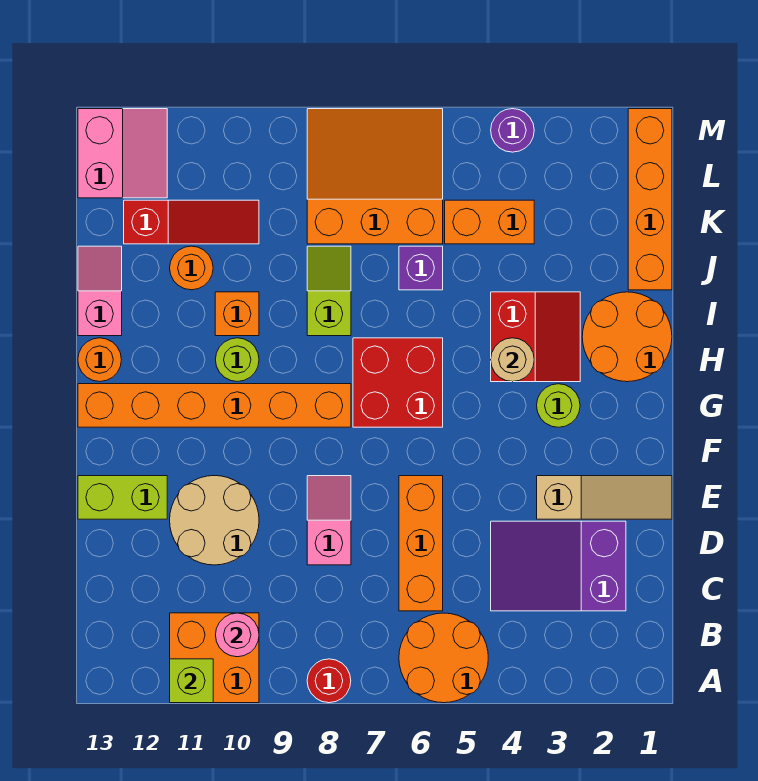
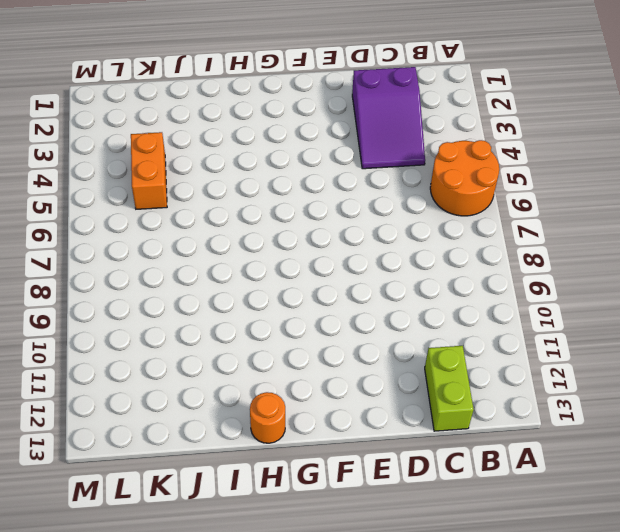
lime 1x2 brick [425,346,474,431] -> lime 1x2 brick moved to [78,476,167,519]
none -> red 1x1 round brick [307,659,351,703]
none -> orange 2x2 brick [170,613,259,703]
none -> orange 1x3 brick [399,476,443,611]
none -> pink 1x2 slope [307,476,351,565]

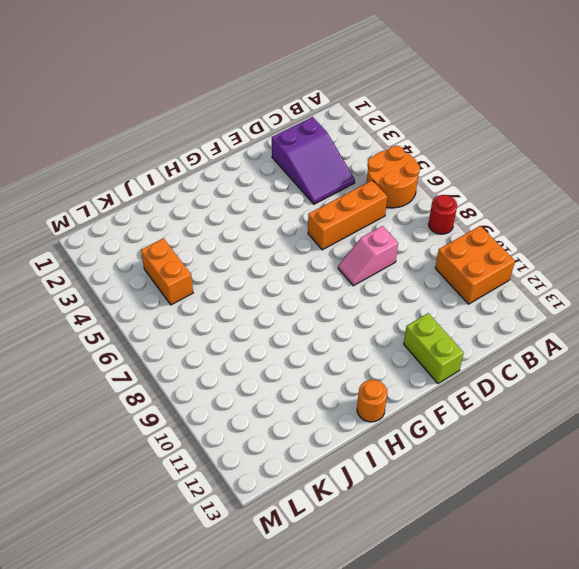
none -> tan 2x2 round brick [170,476,259,565]
none -> tan 1x3 slope [537,476,672,519]
none -> lime 1x1 round brick [537,384,580,427]
none -> red 2x2 brick [353,338,443,427]

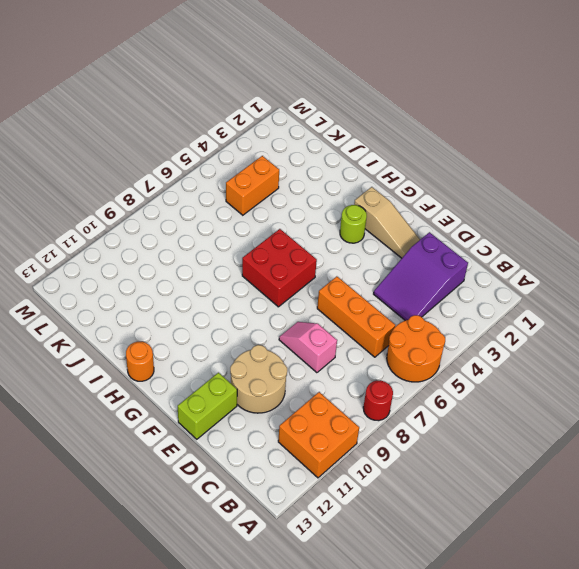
tan 1x3 slope [354,187,420,258] -> tan 1x3 slope turned to [537,476,672,519]
none -> orange 1x6 brick [78,384,351,427]
none -> orange 2x2 round brick [582,292,672,382]
none -> red 2x2 slope [491,292,580,382]
none -> lime 1x1 round brick [215,338,259,382]

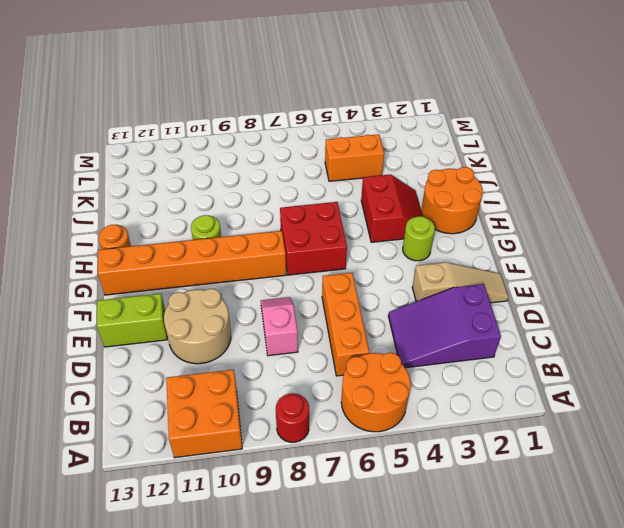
none -> lime 1x2 slope [307,246,351,336]
none -> orange 1x1 brick [215,292,259,336]
none -> pink 1x2 slope [78,246,122,336]
none -> orange 1x4 brick [628,109,672,290]

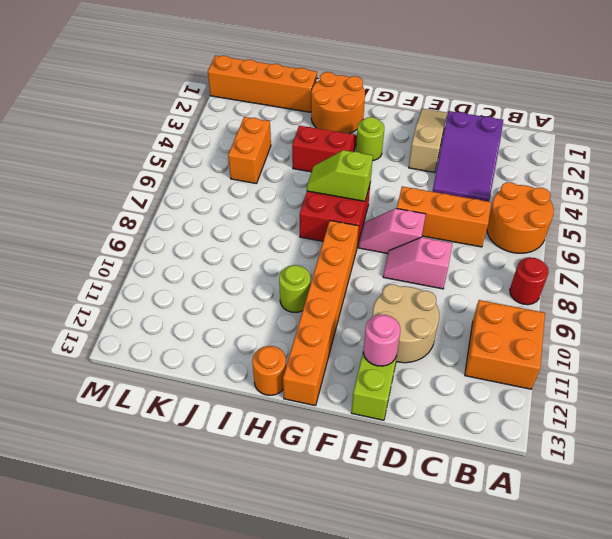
pink 1x2 slope [359,208,426,254] -> pink 1x2 slope moved to [78,246,122,336]
pink 1x1 round brick [363,315,400,366] -> pink 1x1 round brick moved to [216,613,259,657]
lime 1x2 slope [307,150,373,201] -> lime 1x2 slope moved to [307,246,351,336]
none -> orange 1x1 brick [215,292,259,336]
none -> purple 1x1 brick [399,246,443,290]
none -> orange 1x1 round brick [170,246,213,290]
none -> orange 3x3 slope [307,109,443,244]

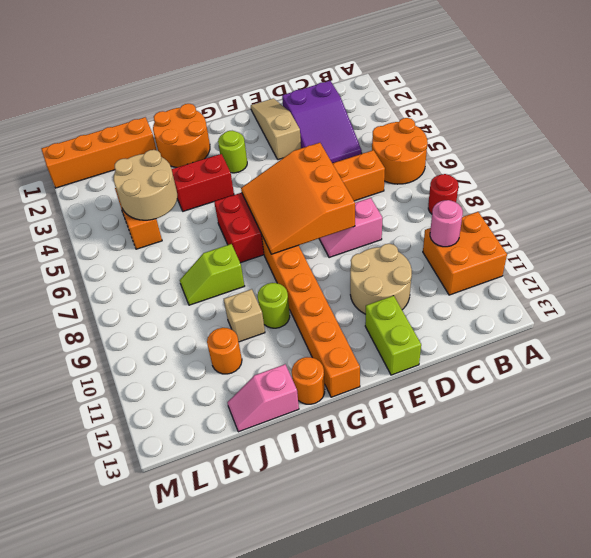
orange 3x3 slope [241,143,355,254] -> orange 3x3 slope moved to [307,109,443,244]
tan 1x1 brick [224,289,265,342] -> orange 1x1 brick [215,292,259,336]
tan 2x2 round brick [114,150,177,220] -> none
none -> purple 1x1 brick [399,246,443,290]
none -> red 1x3 slope [124,200,259,244]
none -> pink 2x2 slope [78,109,167,198]
none -> purple 1x1 round brick [491,109,534,152]

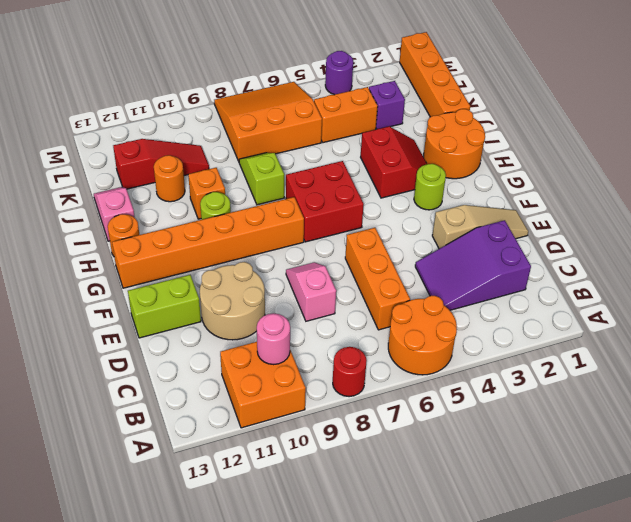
purple 1x1 brick [369,81,405,129] -> purple 1x1 brick moved to [399,246,443,290]
none -> pink 2x2 slope [78,109,167,198]
none -> lime 1x1 brick [170,659,213,703]
none -> tan 1x1 round brick [491,338,534,382]

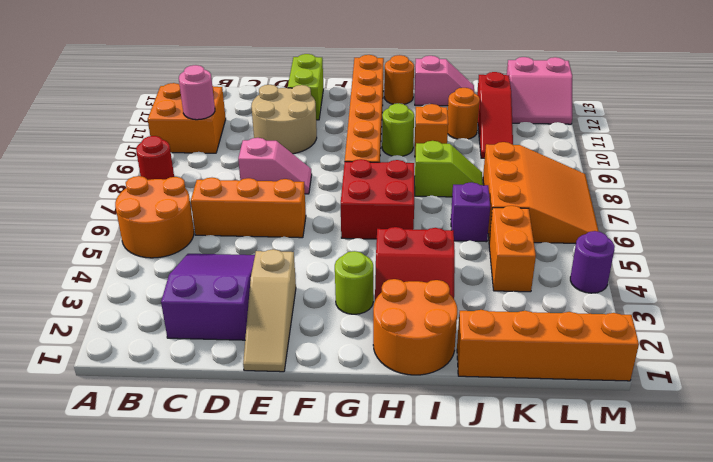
none -> lime 1x1 brick [170,659,213,703]
none -> tan 1x1 round brick [491,338,534,382]

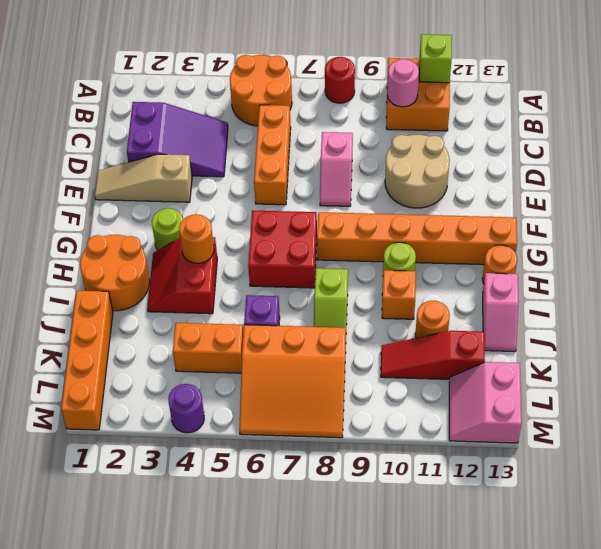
orange 1x1 round brick [179,214,214,263] -> tan 1x1 round brick [491,338,534,382]
none -> lime 1x2 brick [78,476,167,519]

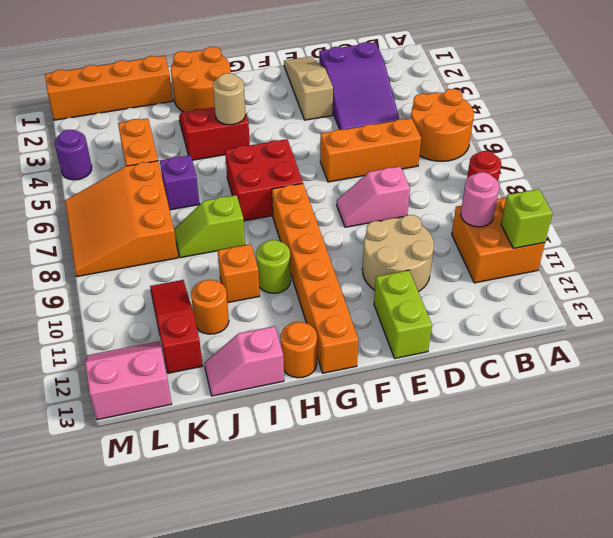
none -> lime 1x1 round brick [537,384,580,427]

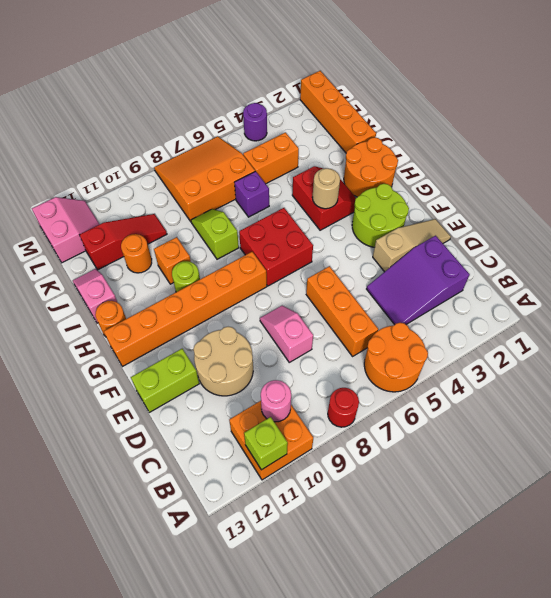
lime 2x2 round brick [352,184,409,247] -> lime 1x1 round brick [537,384,580,427]

